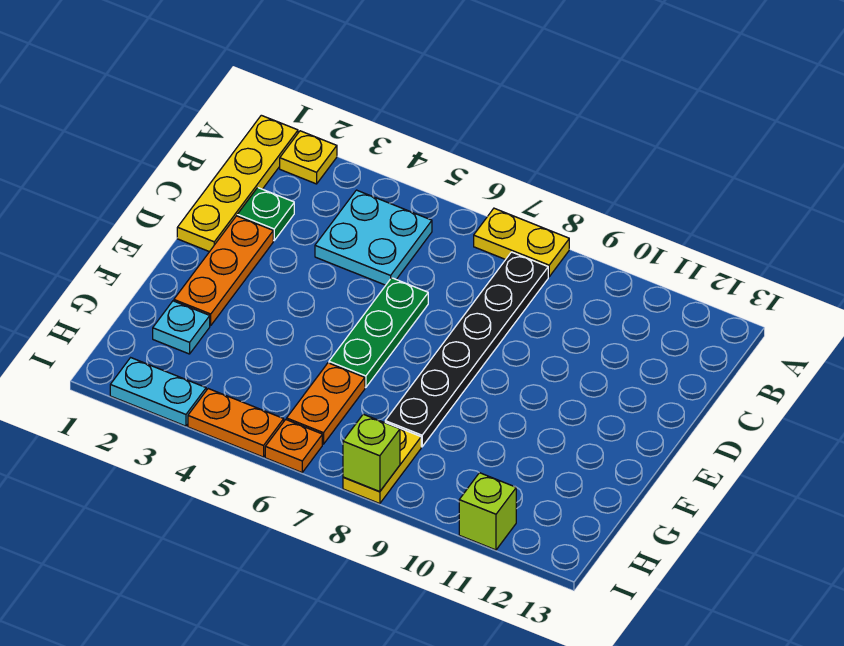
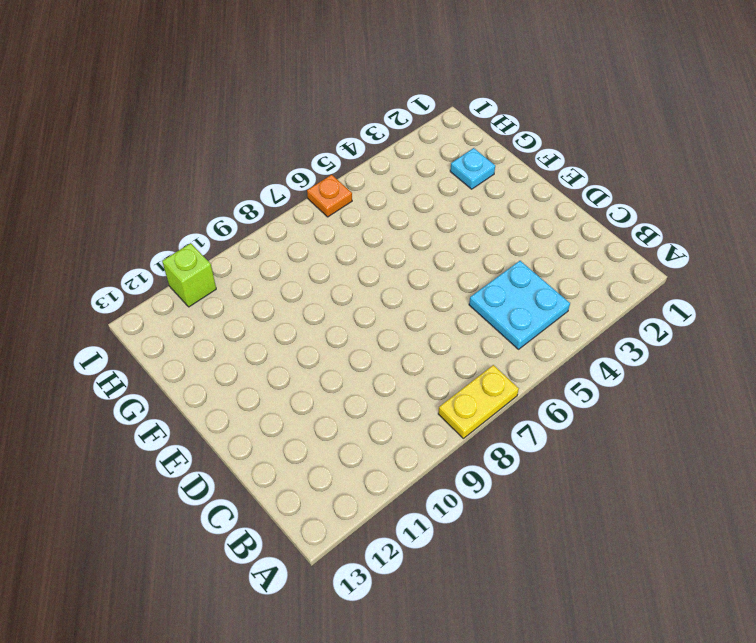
none -> yellow 1x4 plate [177,115,298,252]
none -> yellow 1x1 plate [280,131,337,184]
none -> black 1x6 plate [385,252,548,447]

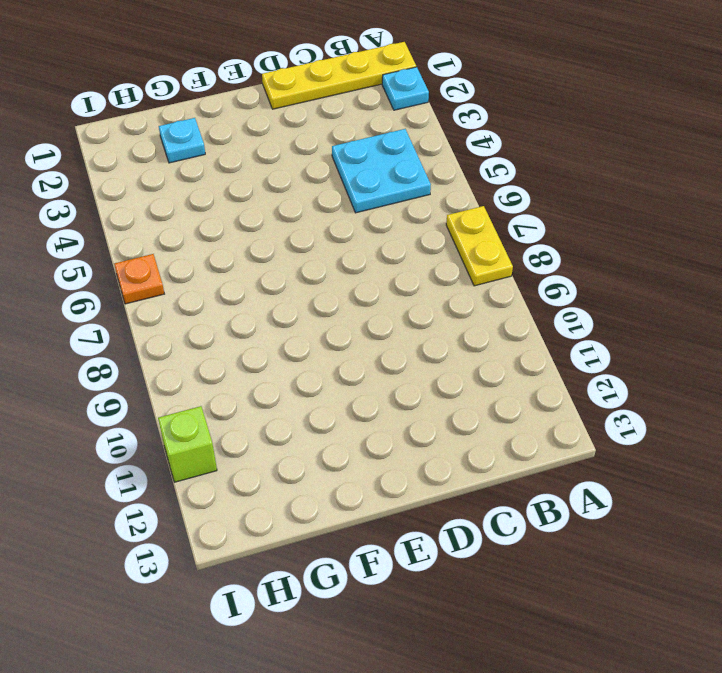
cyan 1x1 plate [382,67,429,110] -> yellow 1x1 plate [280,131,337,184]
none -> black 1x6 plate [385,252,548,447]
none -> green 1x1 plate [237,188,294,240]
none -> orange 1x3 plate [174,216,273,326]

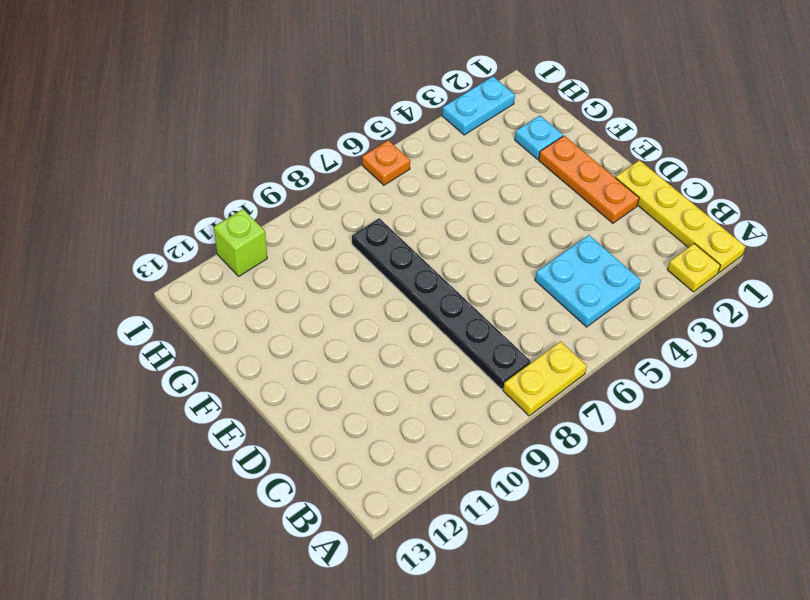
none -> green 1x1 plate [237,188,294,240]
none -> green 1x3 plate [329,278,428,388]
none -> orange 1x2 plate [287,363,365,444]

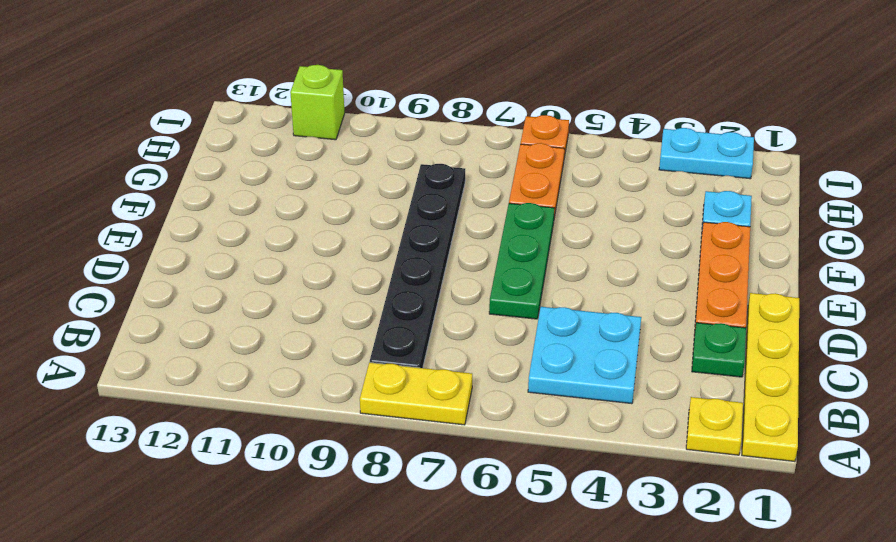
none -> yellow 1x2 plate [343,422,421,504]
none -> orange 1x2 plate [188,389,284,457]
none -> lime 1x1 brick [343,414,400,492]

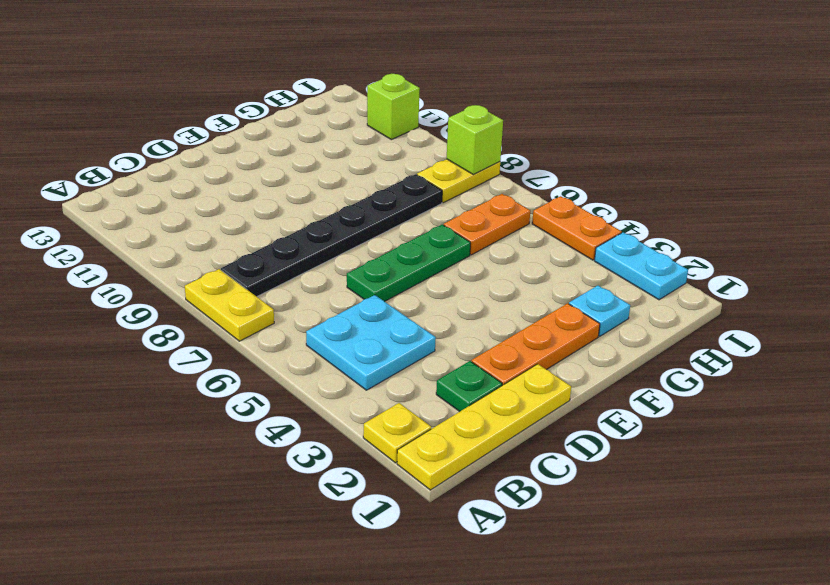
none -> orange 1x1 plate [265,420,322,472]

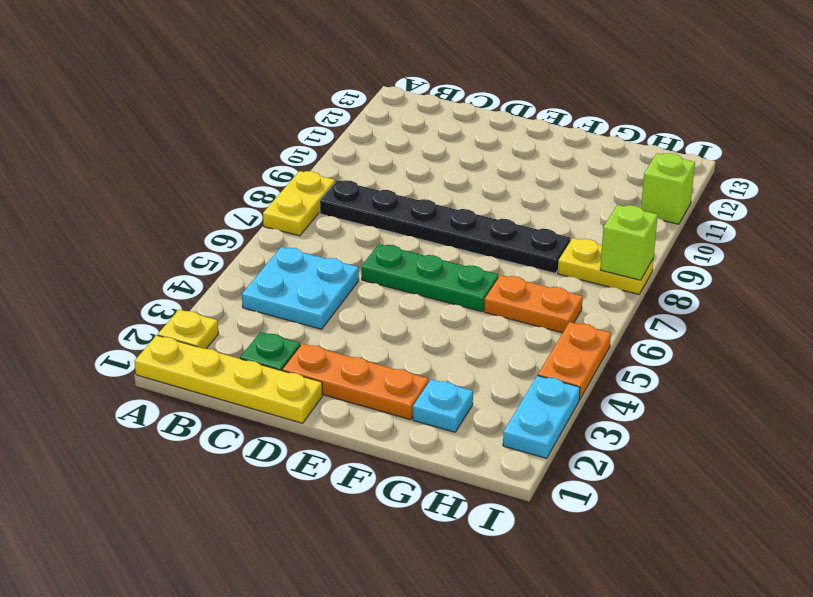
none -> orange 1x1 plate [265,420,322,472]

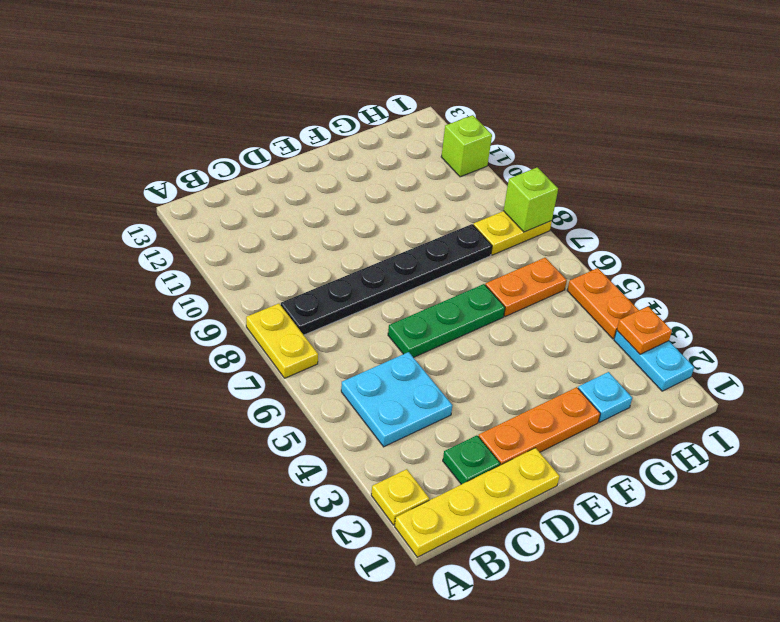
orange 1x1 plate [617,306,672,354] -> orange 1x1 plate moved to [265,420,322,472]

